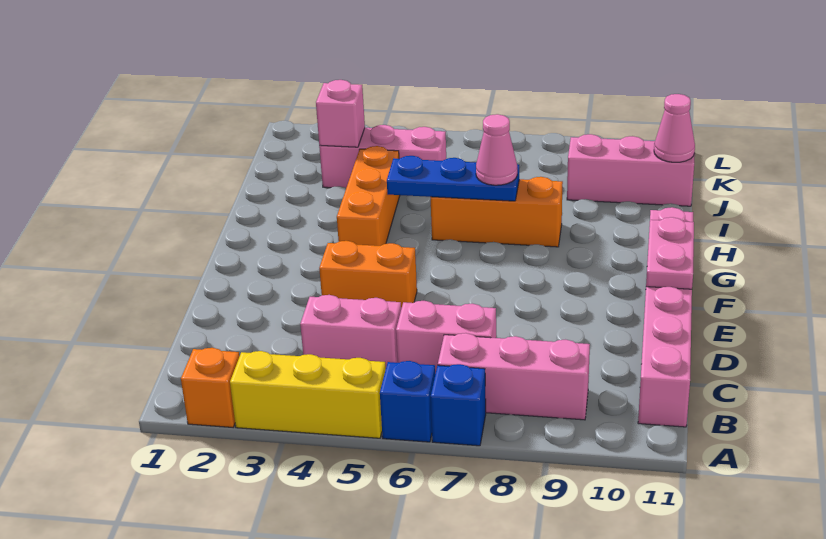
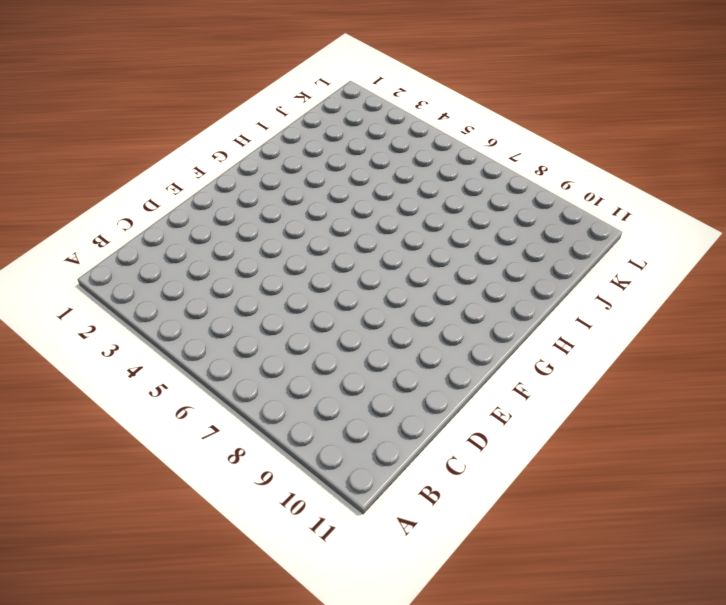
none -> orange 1x1 brick [181,348,239,427]
none -> yellow 1x3 brick [230,351,386,438]
none -> blue 1x1 brick [380,361,435,442]

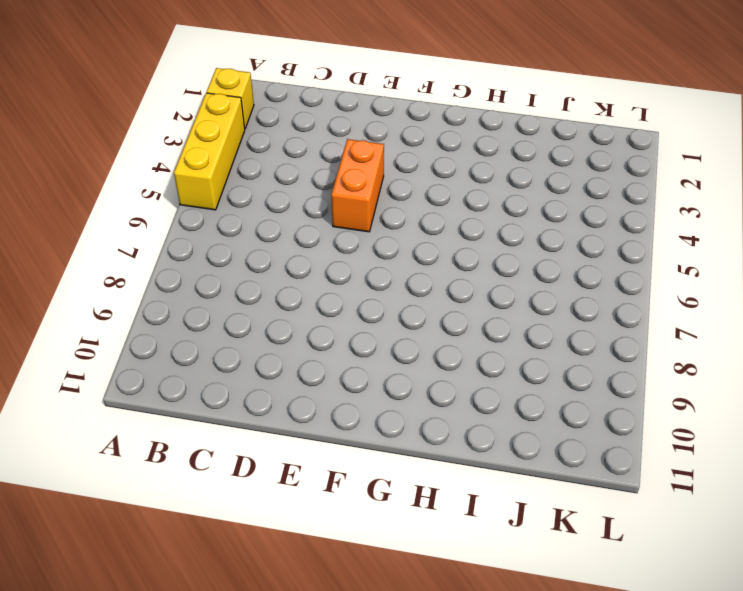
yellow 1x1 brick [207,68,254,128] -> orange 1x1 brick [181,348,239,427]
none -> blue 1x1 brick [380,361,435,442]
none -> blue 1x1 brick [431,364,486,446]
none -> pink 1x3 brick [438,333,590,420]

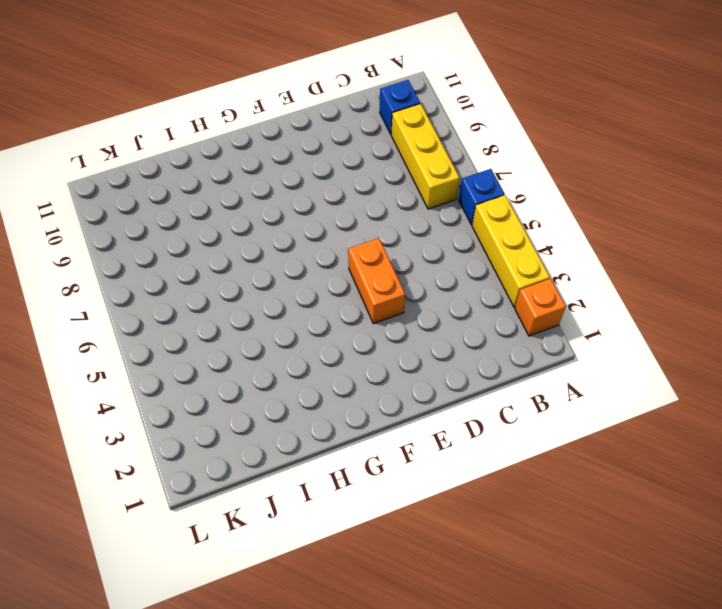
yellow 1x3 brick [391,104,460,209] -> pink 1x3 brick [438,333,590,420]
blue 1x1 brick [380,80,420,134] -> blue 1x1 brick moved to [431,364,486,446]
none -> pink 1x6 brick [638,207,693,427]
none -> pink 1x2 brick [300,295,401,367]
none -> pink 1x2 brick [396,301,496,374]

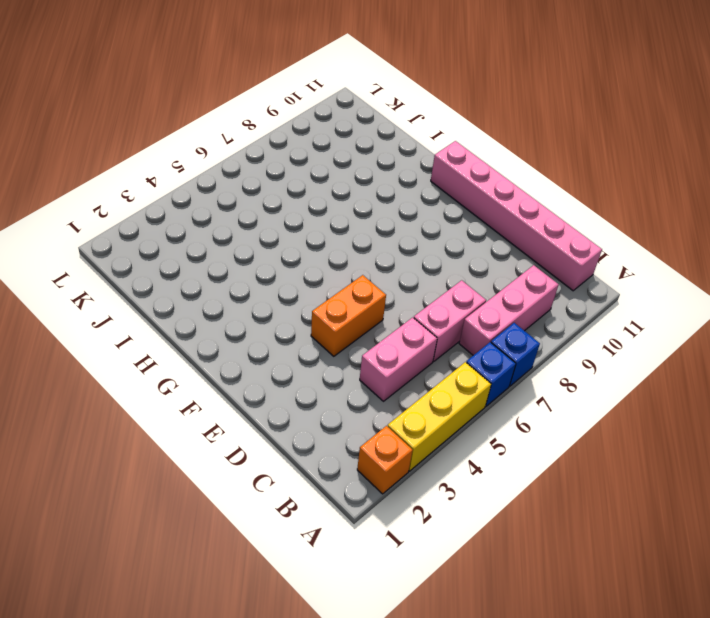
none -> orange 1x3 brick [337,146,400,246]
none -> orange 1x3 brick [430,177,563,247]
none -> pink 1x3 brick [319,125,446,188]

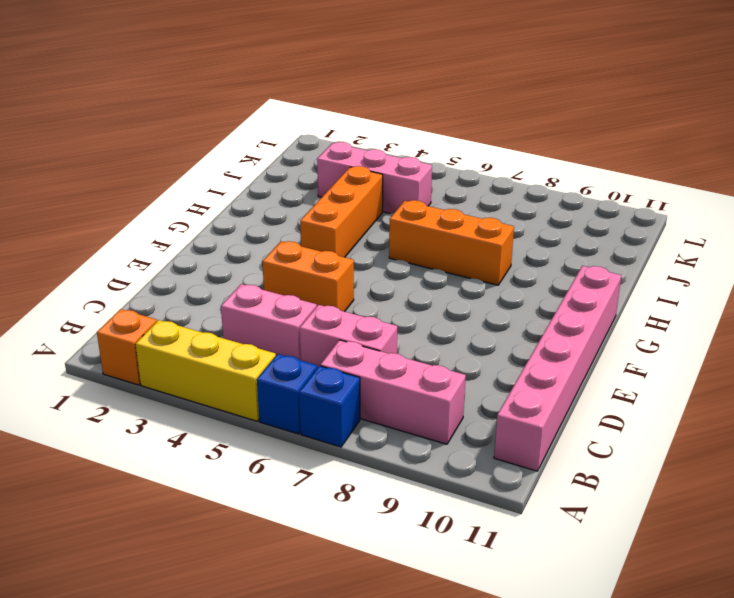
none -> pink 1x3 brick [567,134,695,206]
none -> pink 1x2 plate [646,217,694,289]
none -> blue 1x3 plate [387,156,519,201]

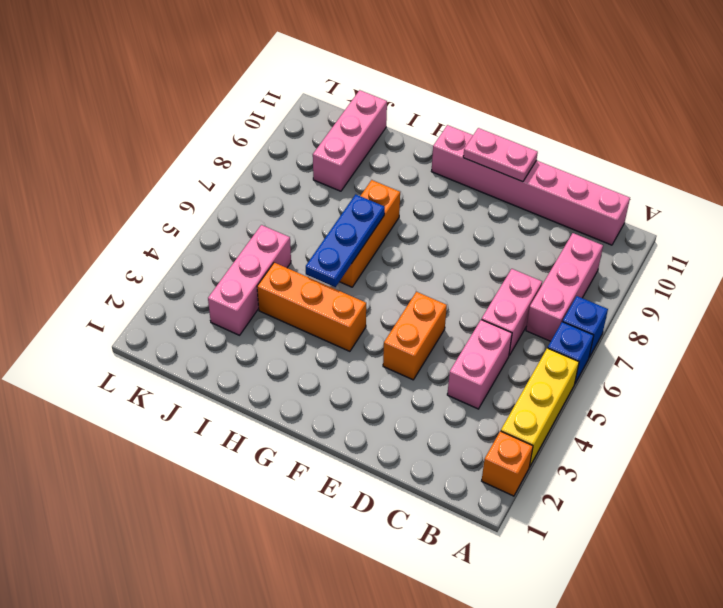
none -> pink 1x1 brick [316,80,365,147]
none -> pink 1x1 cone [654,94,695,162]
none -> pink 1x1 cone [476,114,517,185]

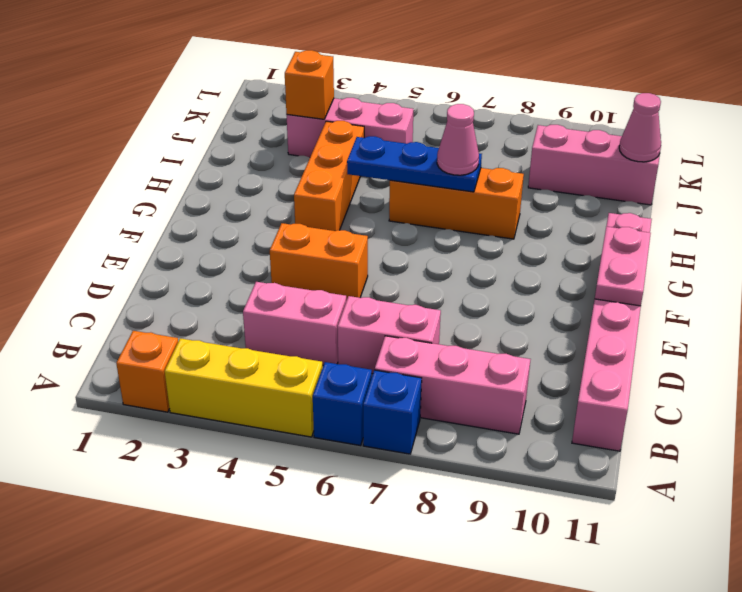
orange 1x1 brick [285,50,334,119] -> pink 1x1 brick [316,80,365,147]

